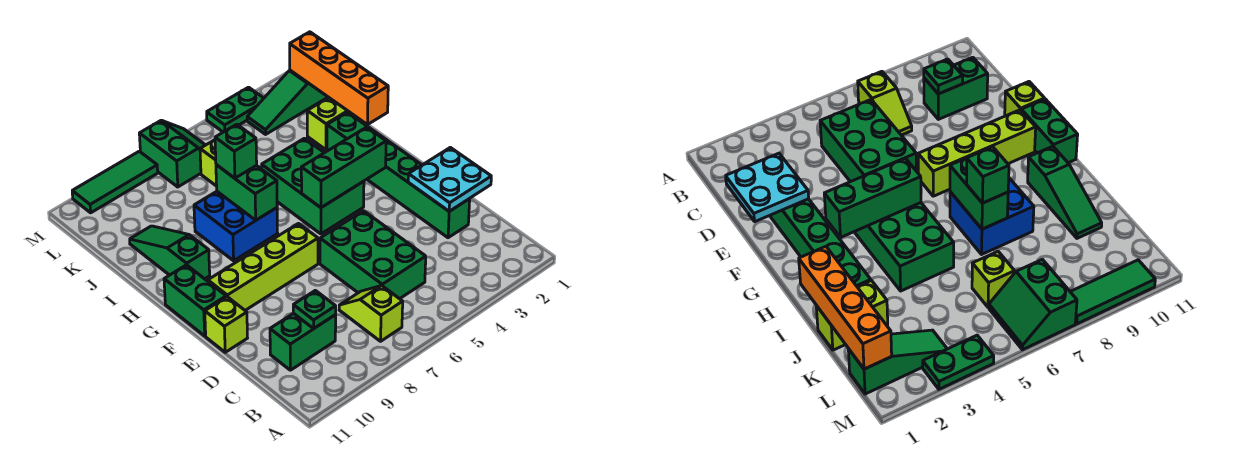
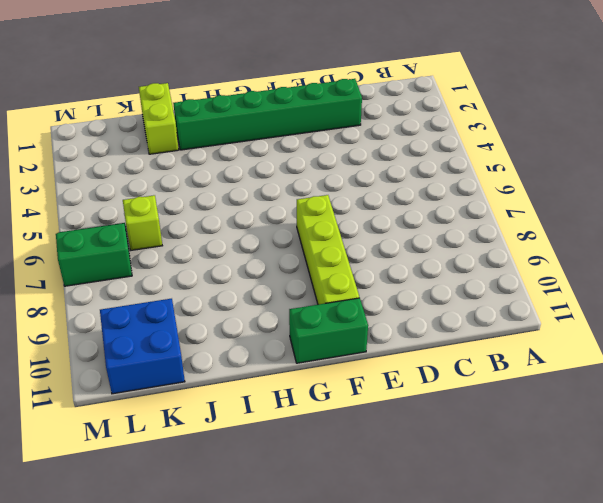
blue 2x2 brick [100,299,185,394] -> blue 2x2 brick moved to [194,191,278,261]
none -> lime 1x2 slope [339,286,403,341]
none -> green 2x3 brick [320,211,426,299]
none -> green 1x2 brick [270,313,336,370]

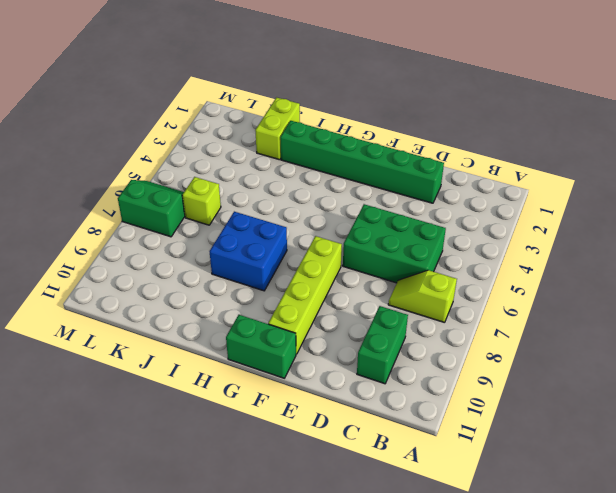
none -> lime 1x1 brick [205,297,247,352]
none -> green 2x3 brick [262,138,364,234]
none -> green 1x3 slope [130,226,210,279]

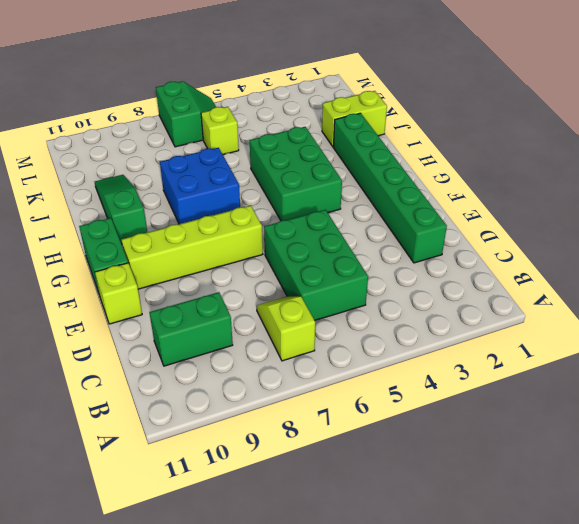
none -> green 1x3 slope [247,70,328,134]
none -> green 1x2 plate [207,87,264,132]
none -> green 1x3 tile [72,151,158,213]

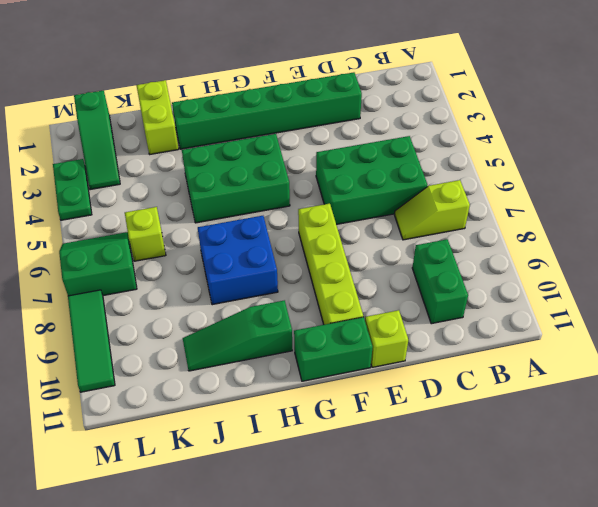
none -> green 1x1 plate [293,290,336,328]
none -> cyan 2x2 plate [408,147,491,211]
none -> green 1x3 brick [301,127,386,208]

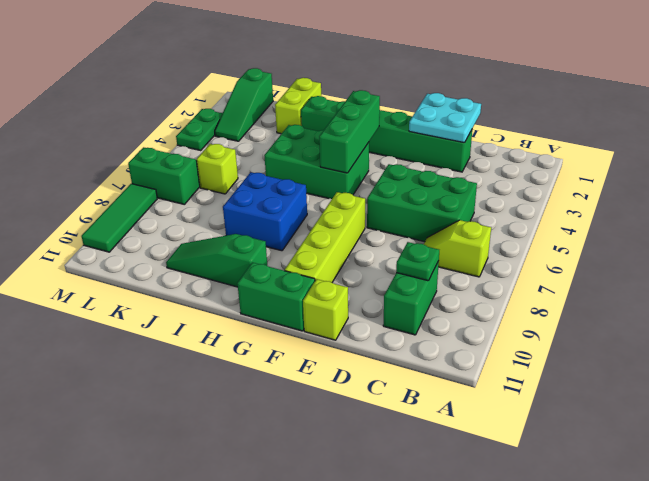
none -> green 1x2 brick [216,165,277,220]
none -> orange 1x4 brick [290,32,388,125]
none -> green 1x1 brick [215,124,257,178]

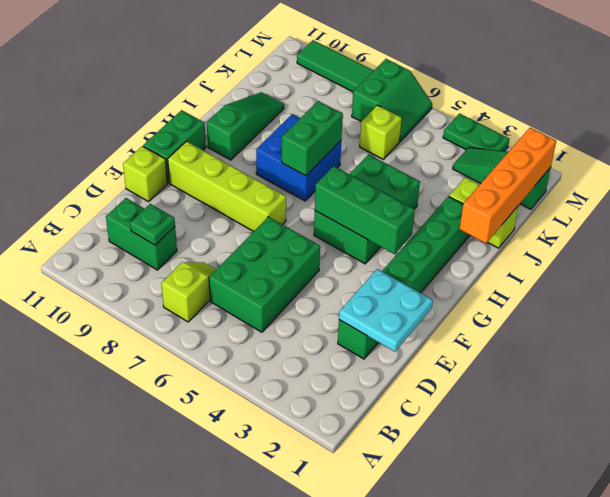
none -> green 1x1 brick [215,124,257,178]

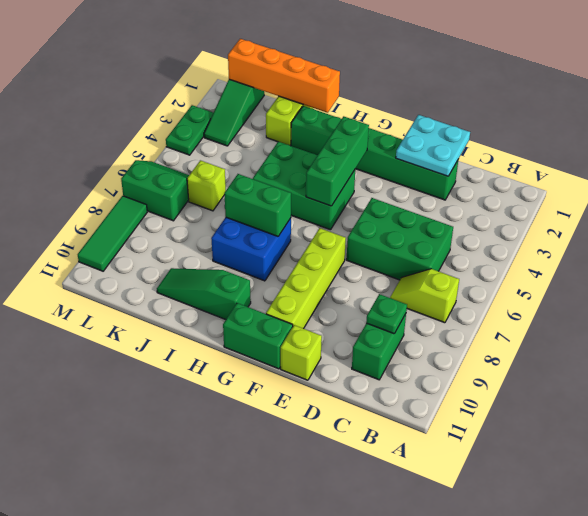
none -> green 1x1 brick [215,124,257,178]

